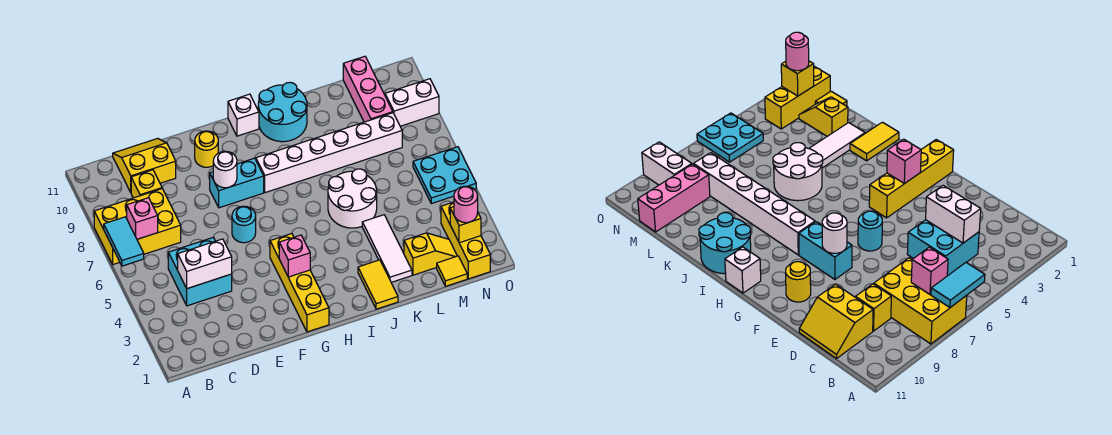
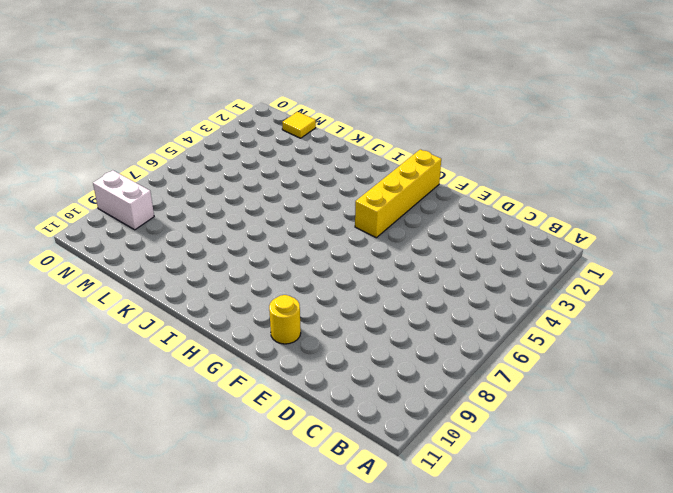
none -> yellow 2x3 brick [94,189,181,264]
none -> cyan 2x2 brick [168,237,232,306]
none -> yellow 1x1 brick [131,170,162,198]

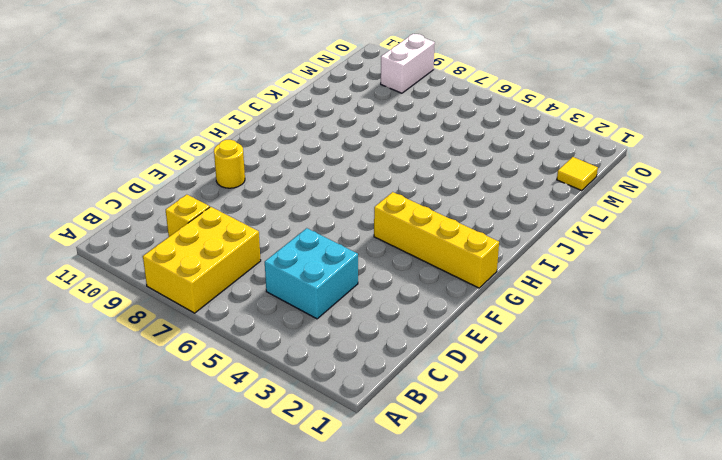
none -> yellow 2x2 slope [113,138,176,192]
none -> cyan 1x1 round brick [232,206,256,243]
none -> cyan 1x2 brick [210,158,264,208]

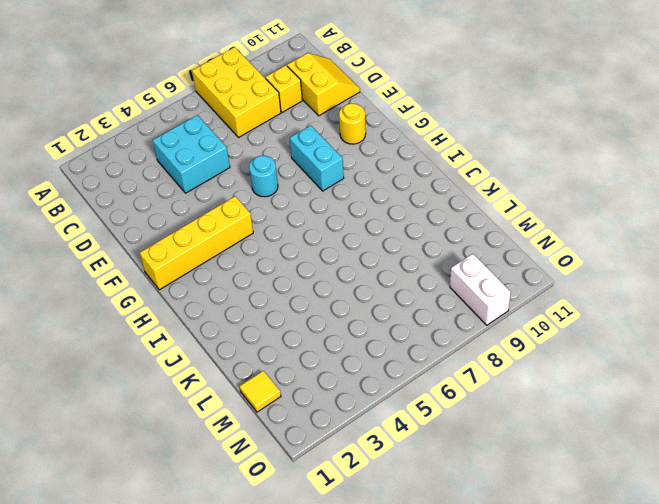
none -> white 1x6 brick [256,113,402,193]
none -> white 1x1 brick [228,94,259,136]
none -> cyan 2x2 round brick [258,82,307,142]

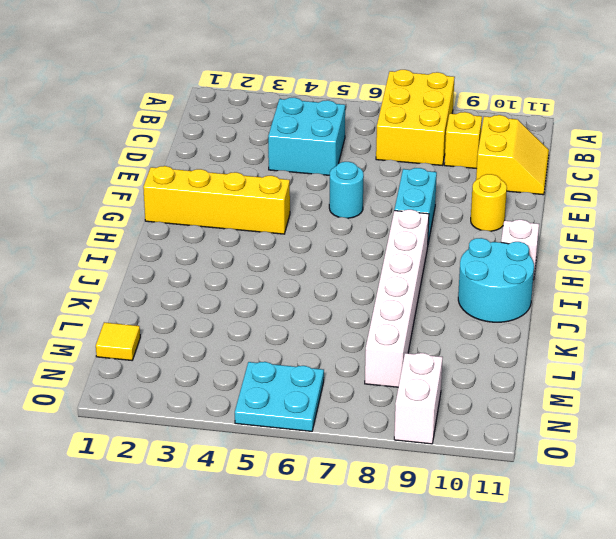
none -> yellow 1x2 tile [358,260,398,309]
none -> white 2x2 round brick [328,169,377,228]
none -> white 1x3 tile [362,215,412,282]

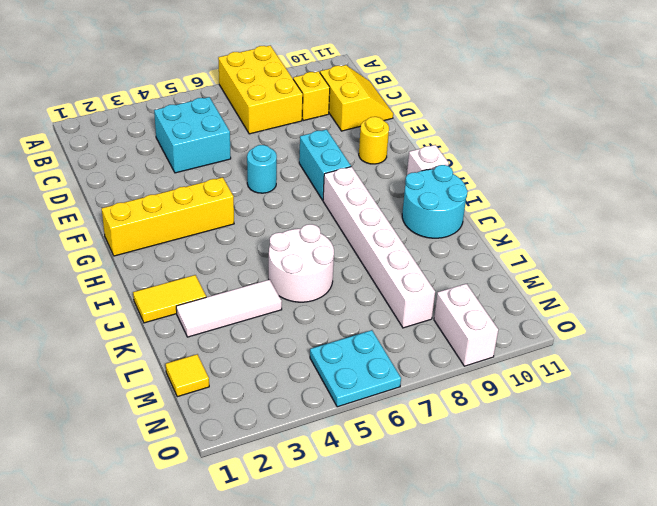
none -> yellow 1x2 slope [404,233,457,275]
none -> pink 1x3 brick [343,56,393,122]
none -> yellow 1x3 brick [441,202,490,279]

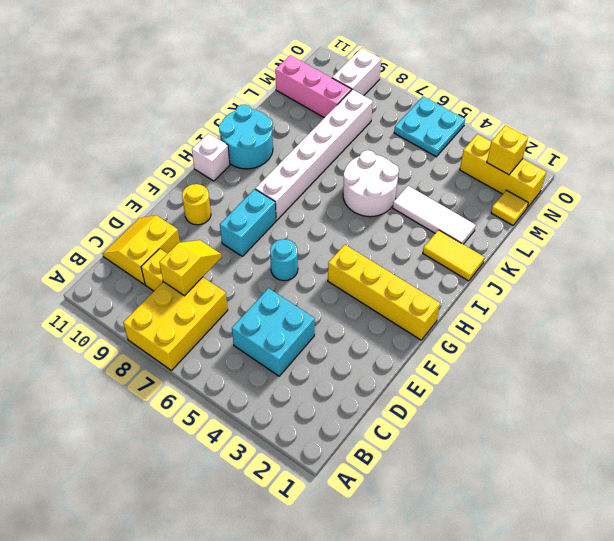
yellow 1x2 slope [159,240,222,296] -> yellow 1x2 slope moved to [404,233,457,275]
none -> cyan 1x2 tile [104,217,144,266]
none -> pink 1x1 brick [127,198,158,239]
none -> white 1x2 brick [178,239,232,289]

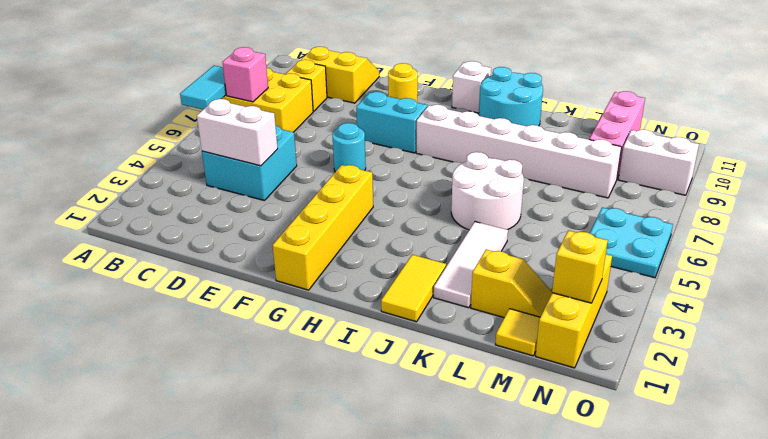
none -> white 1x1 round brick [213,151,237,188]
none -> pink 1x1 brick [279,235,310,277]
none -> pink 1x1 round brick [454,186,478,223]

